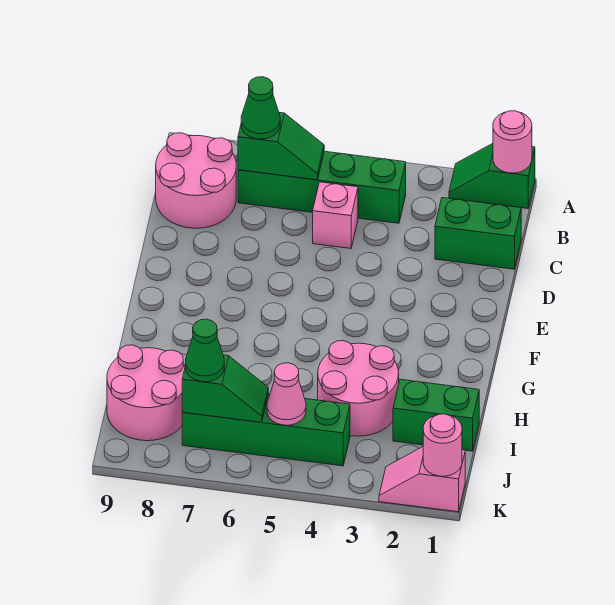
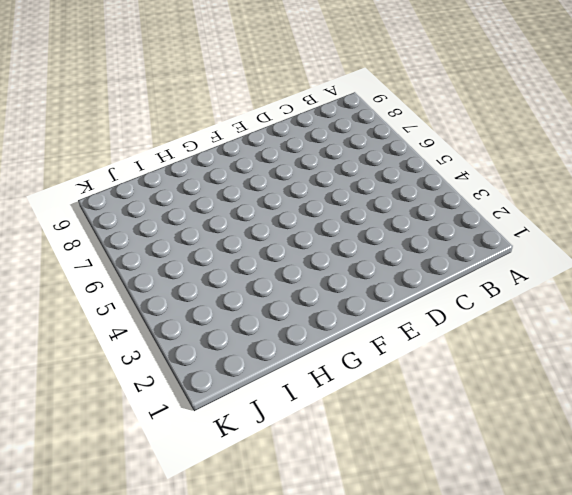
none -> green 1x2 slope [449,143,535,209]
none -> green 1x4 brick [238,151,406,223]
none -> pink 2x2 round brick [156,133,236,228]

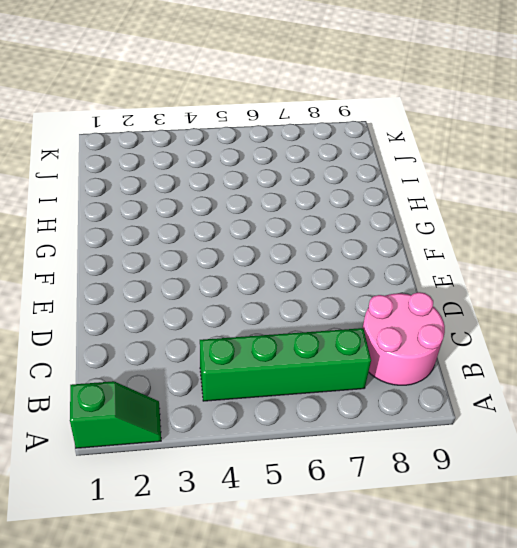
none -> green 1x2 brick [435,198,521,269]
none -> pink 1x1 brick [313,182,358,248]
none -> pink 2x2 round brick [318,341,399,436]

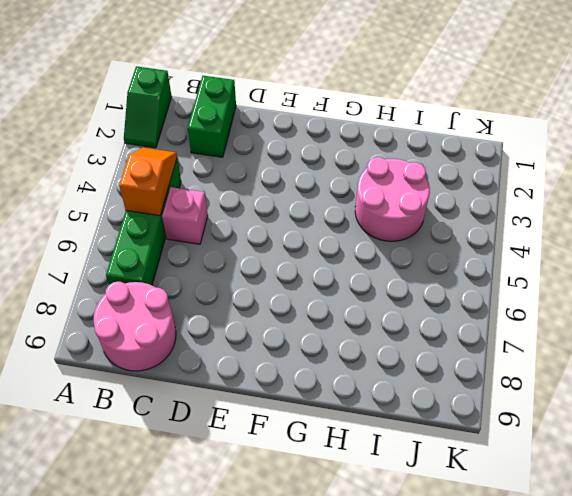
orange 1x2 slope [119,148,177,216] -> none
none -> green 1x2 brick [393,379,479,451]
none -> pink 2x2 round brick [107,345,185,441]
none -> green 1x4 brick [182,394,350,466]

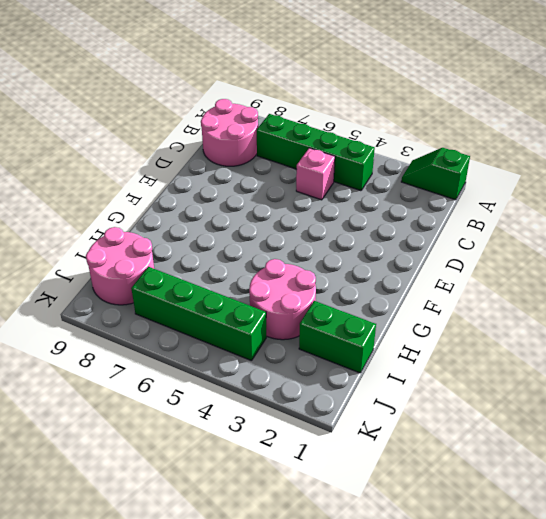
none -> green 1x2 brick [435,198,521,269]
none -> pink 1x2 slope [379,447,465,512]
none -> pink 1x1 round brick [493,111,532,173]

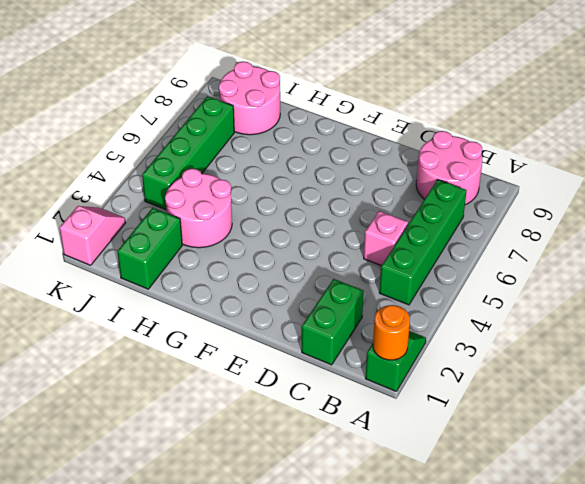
orange 1x1 round brick [373,305,410,360] -> pink 1x1 round brick [493,111,532,173]
none -> green 1x2 slope [238,112,324,180]
none -> pink 1x1 cone [267,363,306,425]
none -> green 1x2 slope [182,355,268,422]

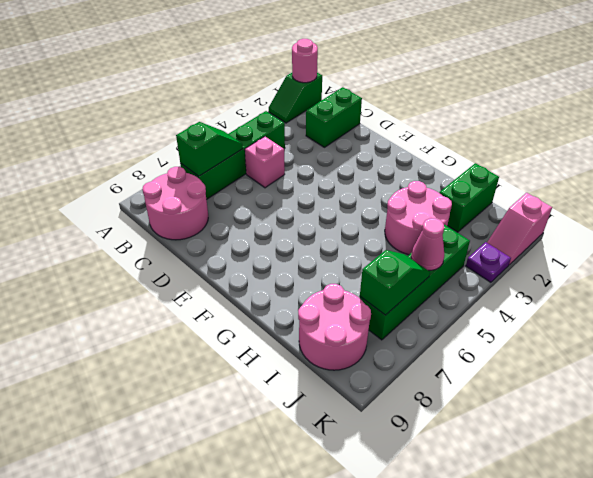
purple 1x1 plate [466,242,511,282] -> none
none -> pink 1x1 round brick [423,414,462,476]
none -> green 1x1 cone [241,77,280,139]
none -> green 1x1 cone [185,319,224,382]

